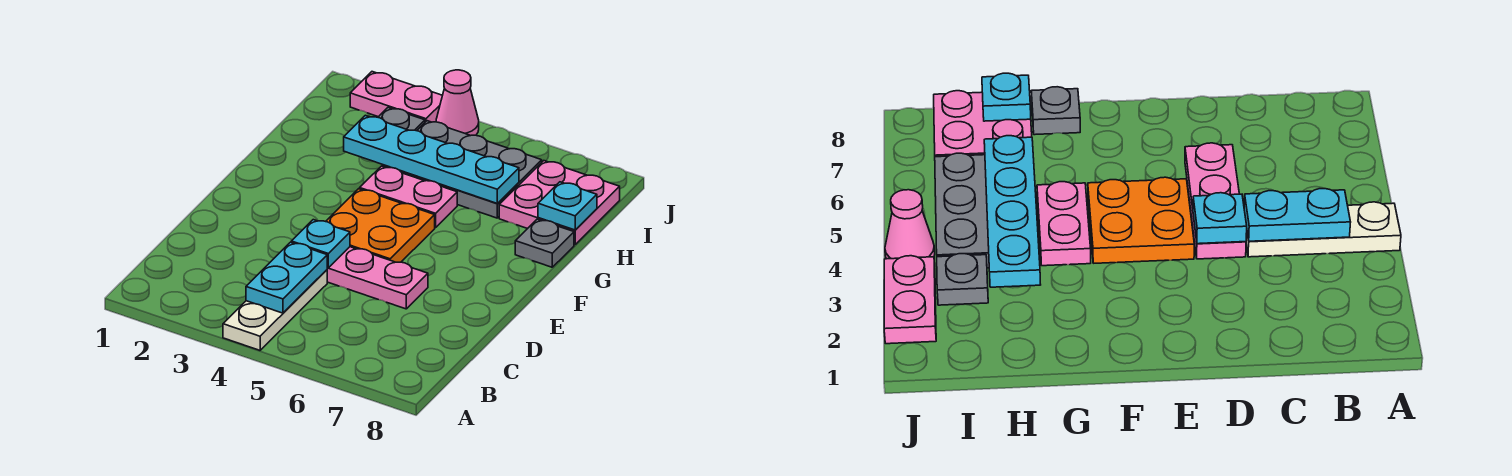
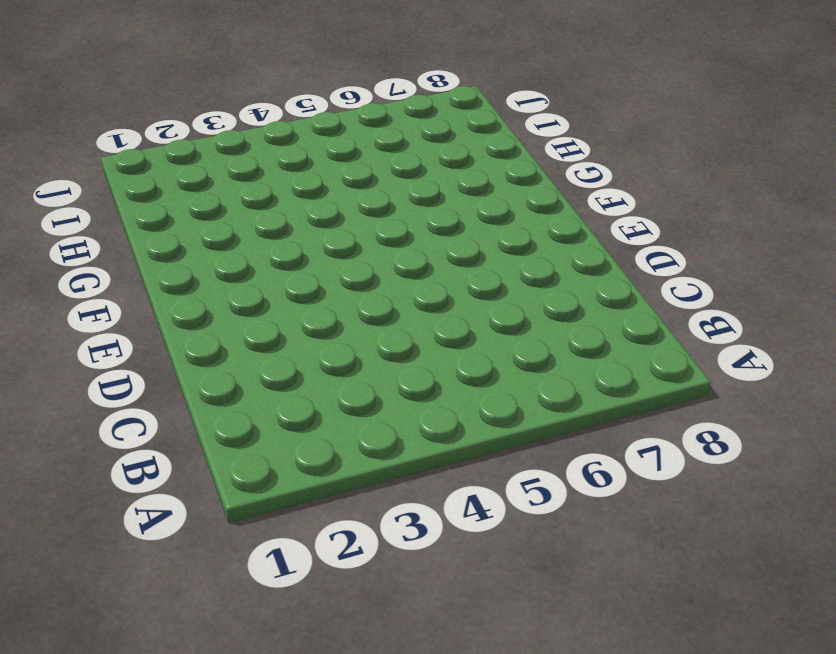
none -> white 1x3 plate [223,270,327,350]
none -> pink 1x3 plate [327,247,428,309]
none -> orange 2x2 plate [326,189,435,262]

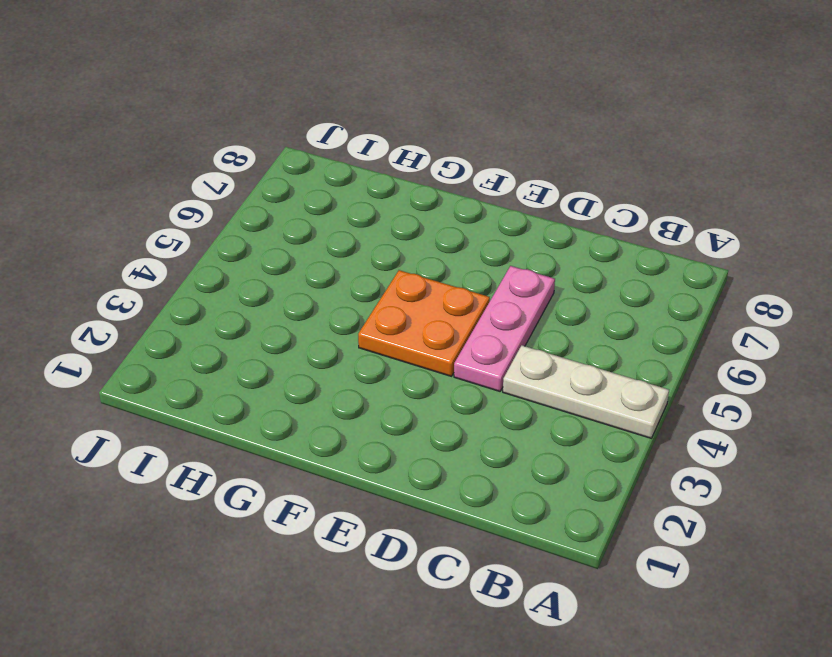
none -> pink 1x2 plate [360,166,457,228]
none -> grey 1x1 plate [515,219,574,267]
none -> grey 2x3 plate [382,121,542,218]

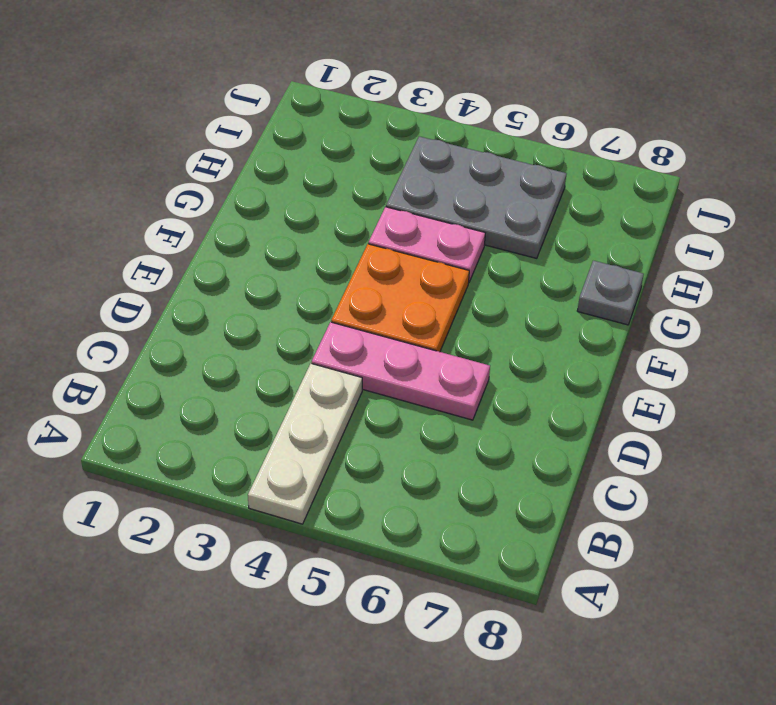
none -> pink 2x2 plate [499,161,620,245]
none -> grey 1x1 plate [378,107,425,131]
none -> pink 1x2 plate [350,72,442,122]

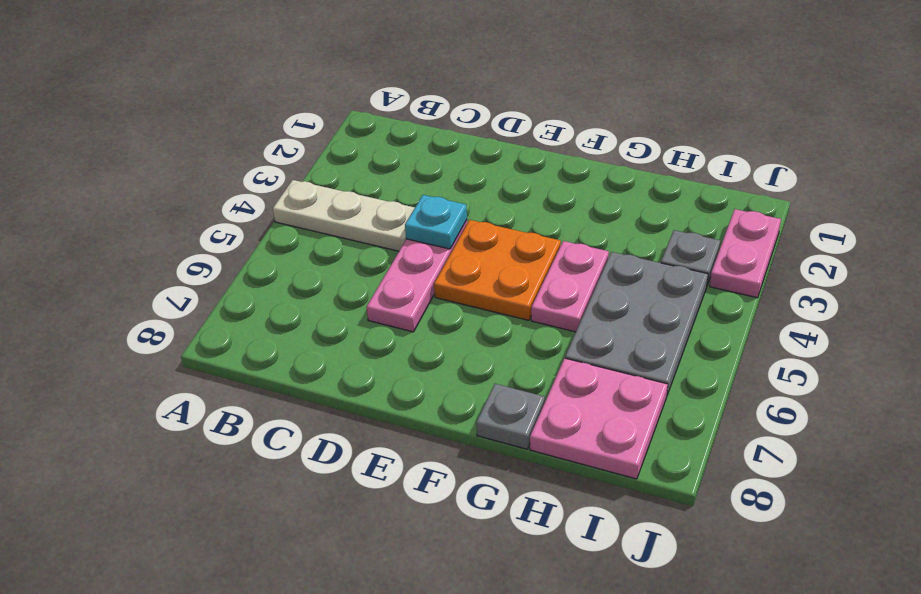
none -> pink 1x1 cone [436,70,479,136]
none -> cyan 1x2 plate [246,242,327,313]
none -> cyan 1x4 plate [344,115,519,204]

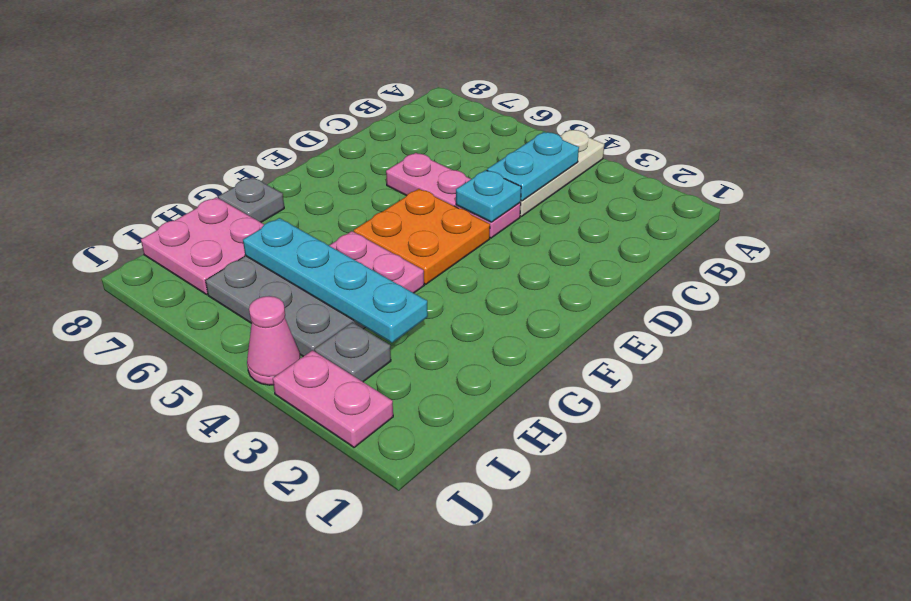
none -> cyan 1x1 plate [538,182,597,230]

